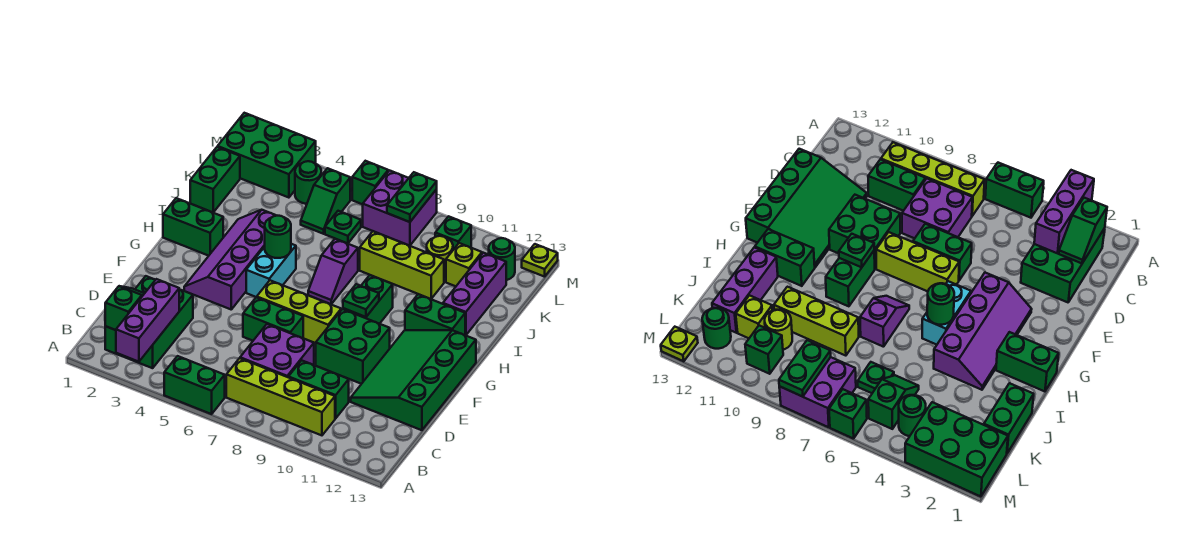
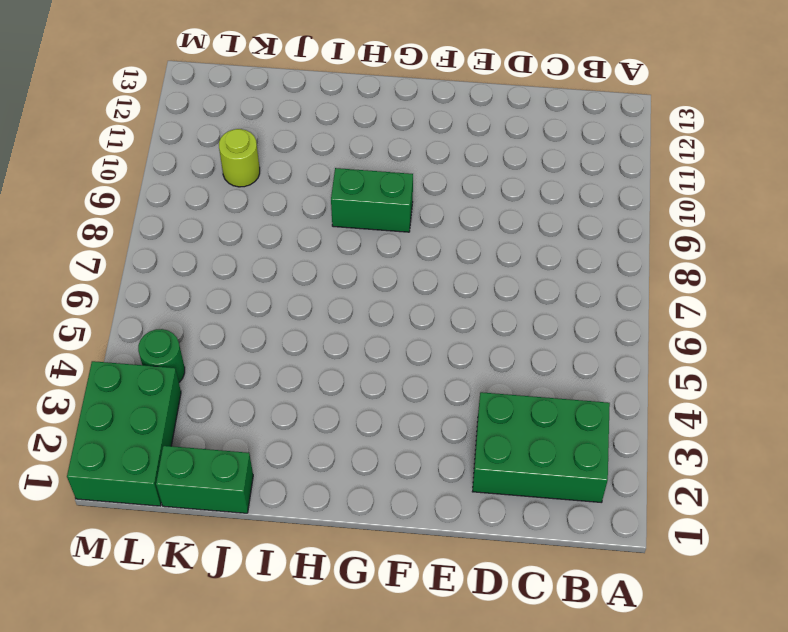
none -> green 1x2 brick [164,356,225,414]
none -> lime 1x4 brick [226,358,335,435]
none -> purple 2x2 brick [240,324,314,377]
none -> green 1x2 brick [289,360,349,418]

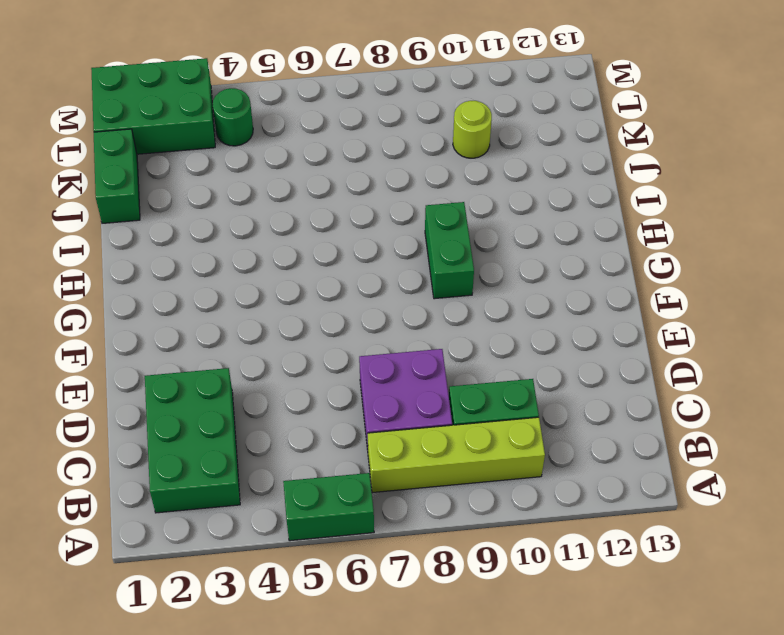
none -> green 3x4 slope [351,330,476,430]
none -> green 1x2 brick [243,297,303,341]
none -> green 2x2 brick [316,309,390,384]
none -> purple 2x4 slope [184,210,276,309]

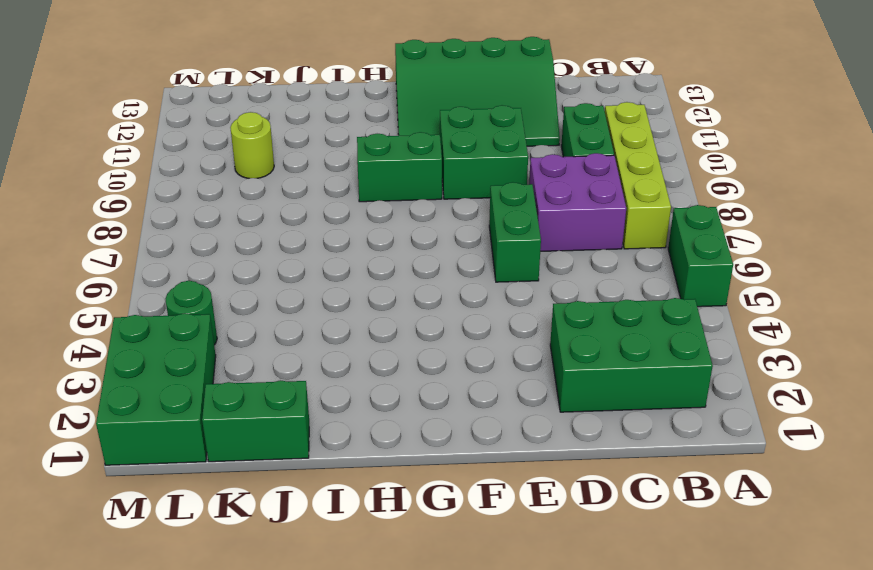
none -> purple 2x4 slope [184,210,276,309]
none -> lime 1x3 brick [257,280,341,343]
none -> cyan 1x2 brick [246,244,296,297]
none -> green 1x2 brick [163,198,223,256]

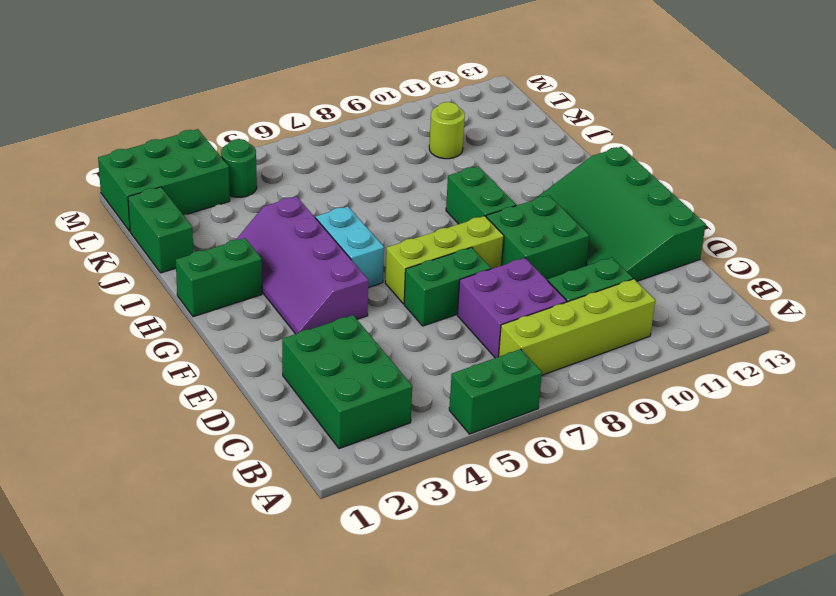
none -> purple 1x2 slope [308,239,358,304]
none -> green 1x2 brick [405,294,465,335]
none -> purple 1x3 brick [443,253,506,335]
none -> lime 1x3 brick [360,231,444,299]

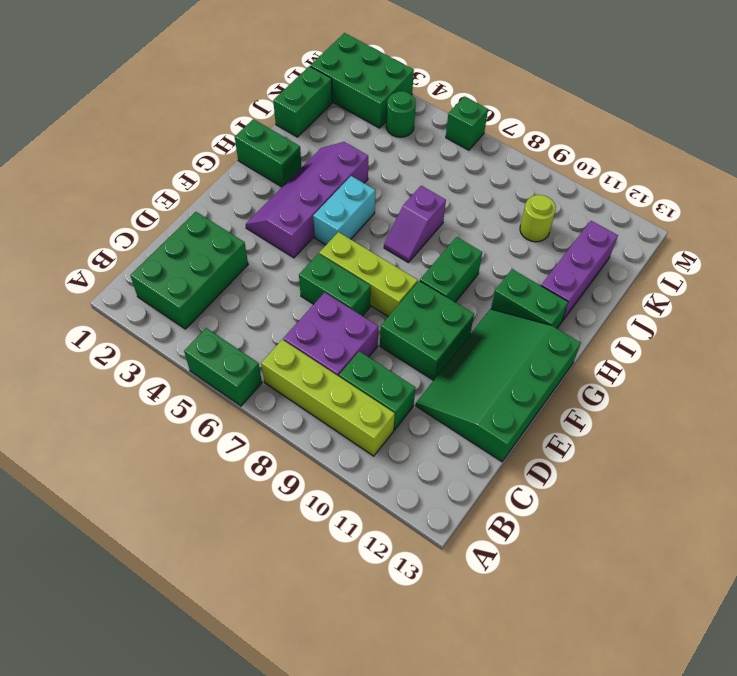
none -> lime 1x3 brick [360,231,444,299]
none -> green 1x2 slope [301,168,350,234]
none -> green 1x1 plate [325,211,361,244]
none -> lime 1x1 brick [446,243,482,286]

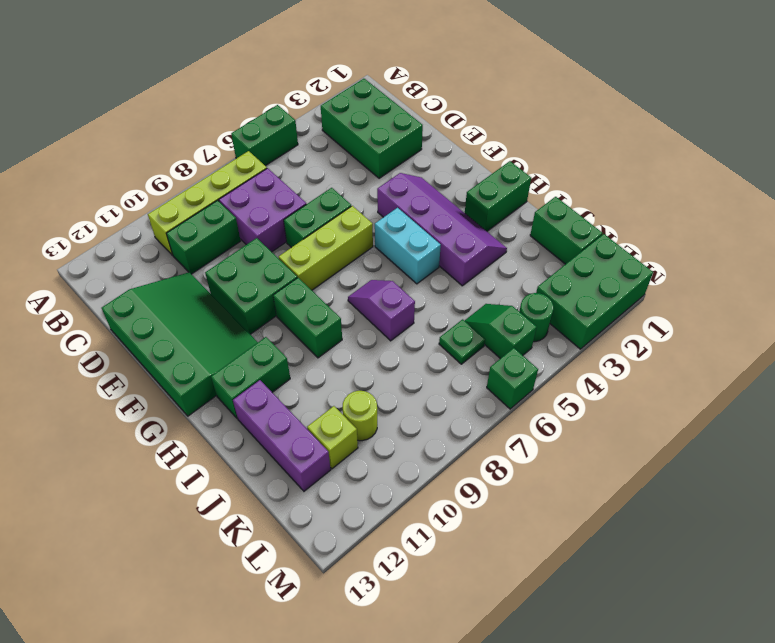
none -> lime 1x3 brick [360,231,444,299]
none -> purple 2x2 brick [363,170,437,246]
none -> green 1x1 brick [435,216,471,250]
none -> green 1x1 round brick [489,238,515,280]

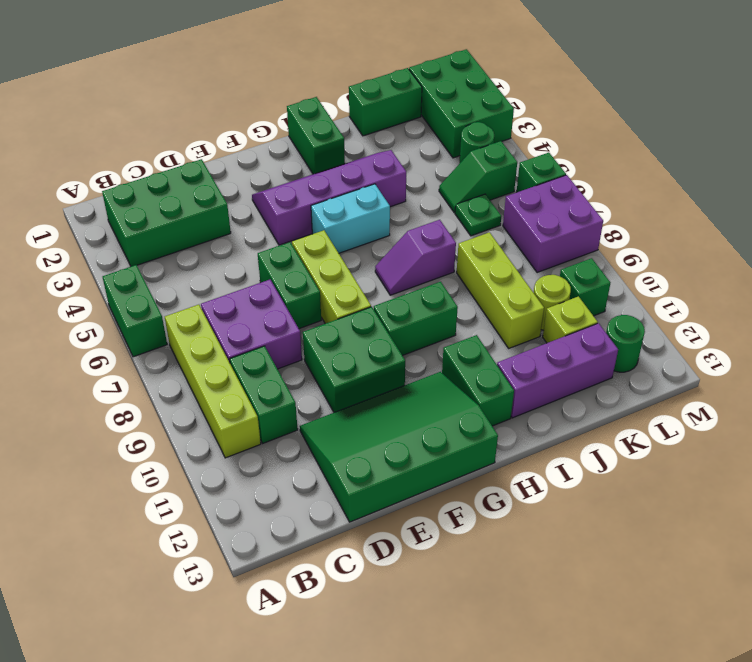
none -> lime 1x1 plate [522,244,558,277]
none -> purple 1x3 brick [116,279,179,362]
none -> green 1x2 slope [105,286,145,330]
none -> green 1x1 plate [343,284,379,317]

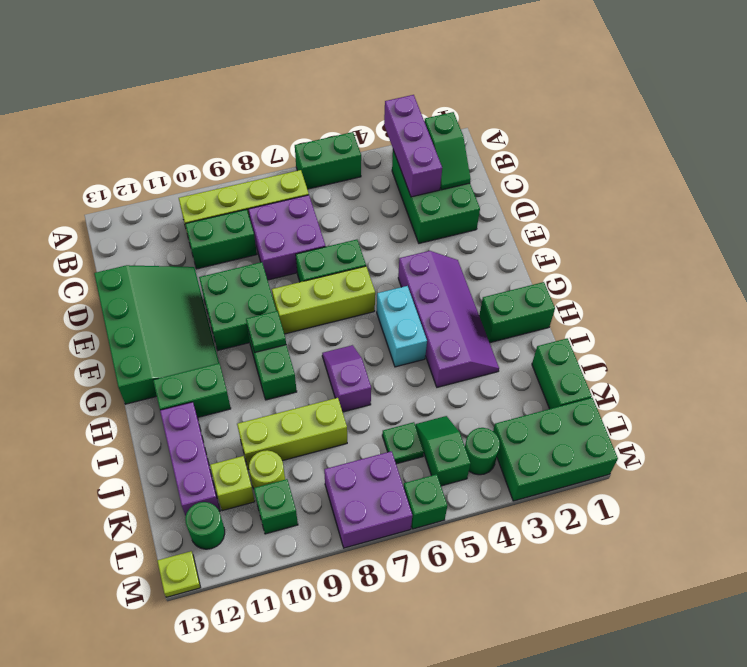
none -> green 1x1 round brick [265,216,291,258]
none -> green 1x2 plate [387,172,437,222]

